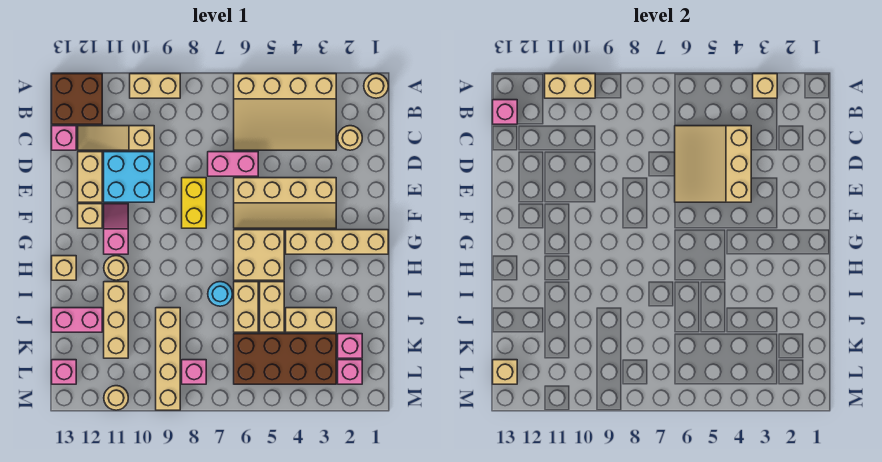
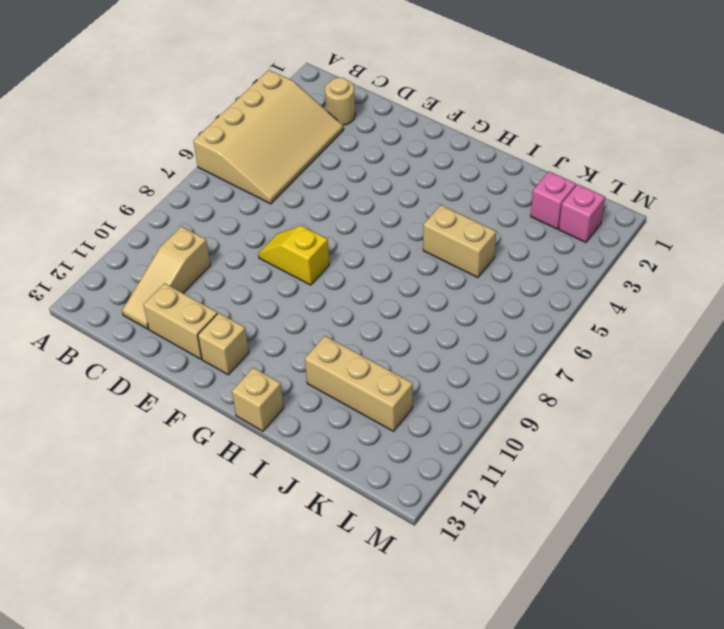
yellow 1x2 slope [258,226,329,285] -> yellow 1x2 brick [182,178,206,228]
none -> tan 1x1 round brick [364,74,388,98]
none -> tan 1x2 brick [130,74,180,98]
none -> brown 2x2 brick [52,74,102,124]
none -> pink 1x1 brick [52,126,76,150]

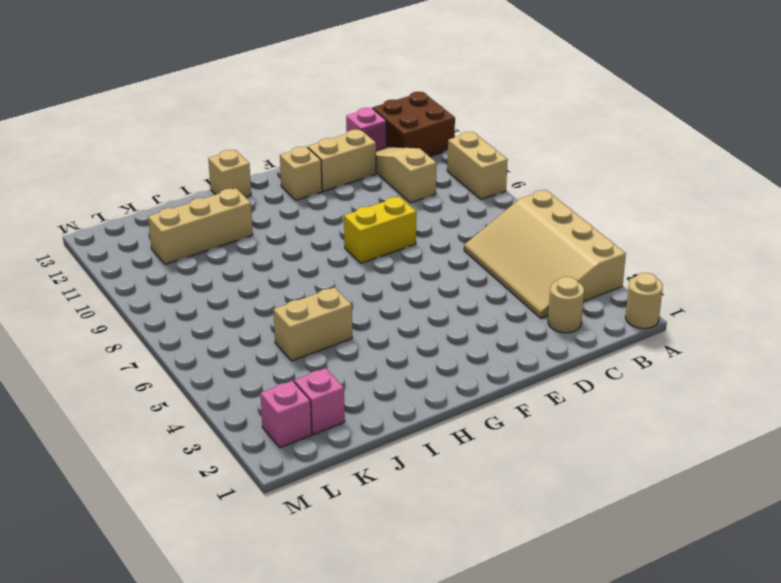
none -> pink 1x2 brick [208,152,258,176]
none -> cyan 2x2 brick [104,152,154,202]
none -> tan 2x4 slope [234,178,336,228]
none -> pink 1x2 slope [104,204,128,254]

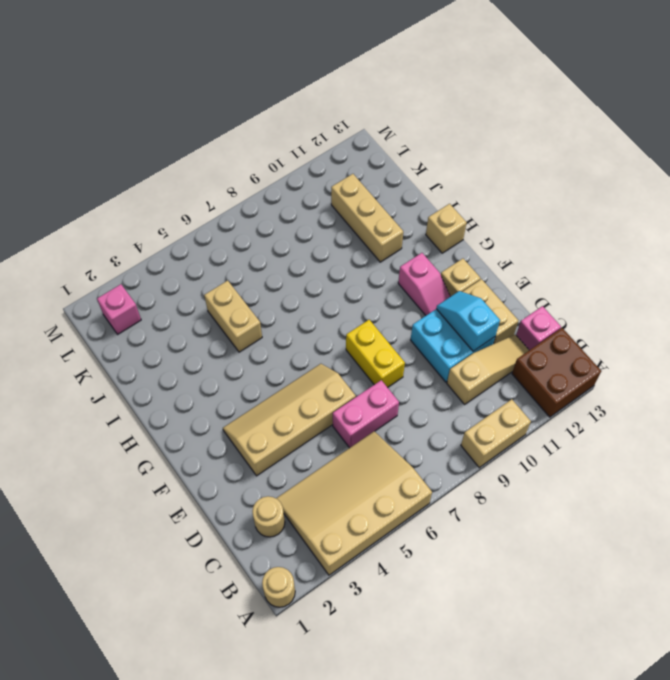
cyan 1x2 slope [436,291,500,351] -> none
none -> tan 1x4 brick [286,230,388,254]
none -> tan 2x2 brick [234,230,284,280]
none -> tan 1x1 round brick [104,256,128,280]
none -> tan 1x2 brick [234,282,258,332]

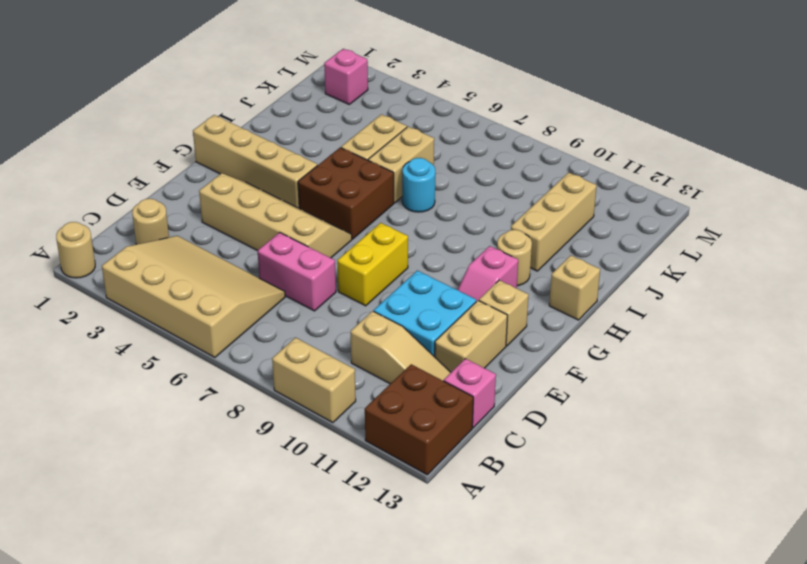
brown 2x2 brick [298,148,394,239] -> tan 2x2 brick [234,230,284,280]
none -> tan 1x2 brick [286,308,336,332]
none -> tan 1x4 brick [156,308,180,410]
none -> pink 1x2 brick [52,308,102,332]
none -> pink 1x1 brick [338,334,362,358]

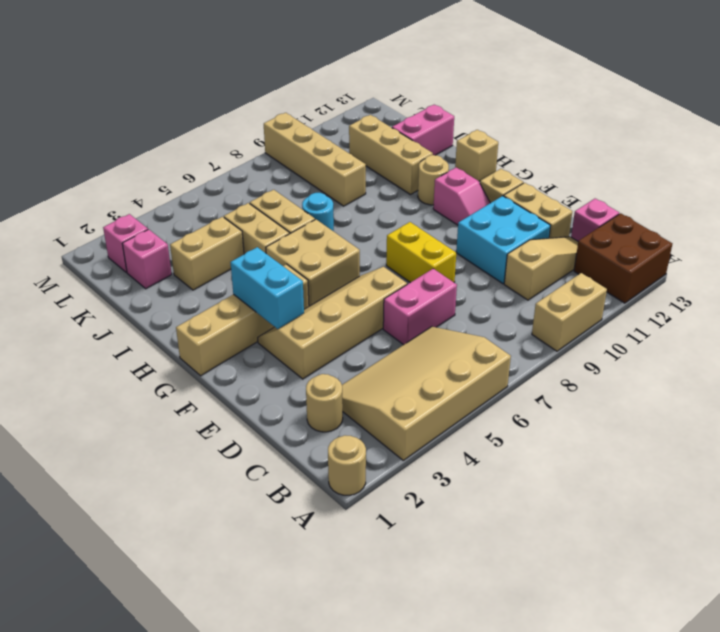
cyan 1x2 brick [230,247,304,329] -> none
none -> brown 2x4 brick [234,334,336,384]
none -> pink 1x1 brick [182,360,206,384]
none -> pink 1x1 brick [52,360,76,384]
none -> tan 1x1 round brick [104,386,128,410]

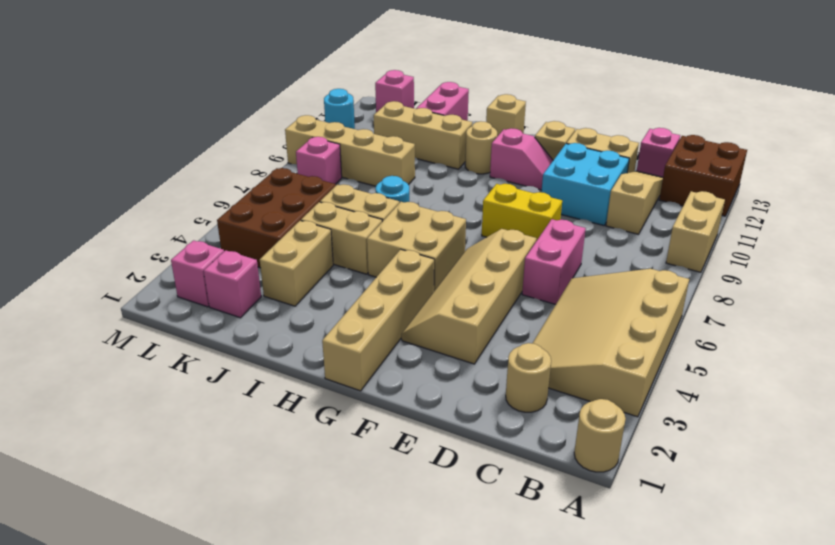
brown 2x3 brick [217,168,336,268] -> brown 2x4 brick [234,334,336,384]
cyan 1x1 round brick [324,89,355,129] -> tan 1x1 round brick [104,386,128,410]
none -> tan 1x1 brick [753,74,777,98]
none -> tan 1x2 brick [545,74,595,98]
none -> pink 1x1 brick [493,100,517,124]
none -> tan 3x3 slope [675,126,751,202]

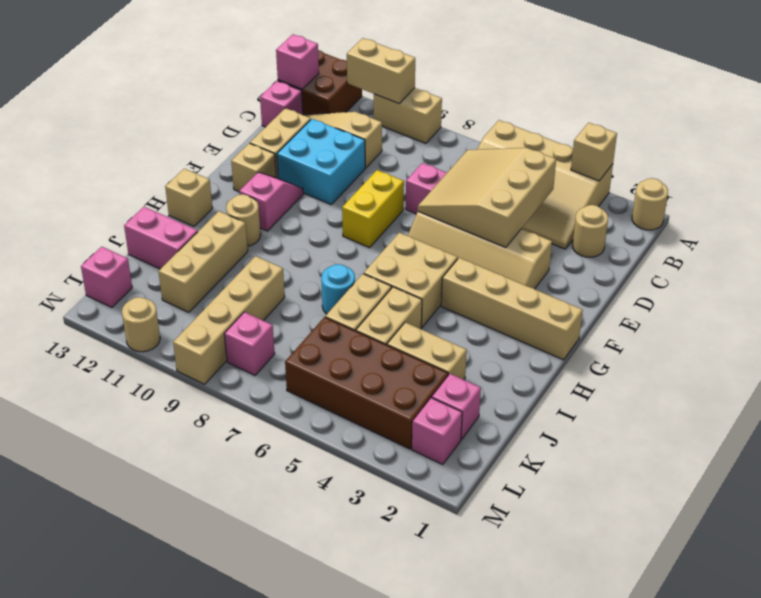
none -> tan 1x1 brick [493,360,517,384]

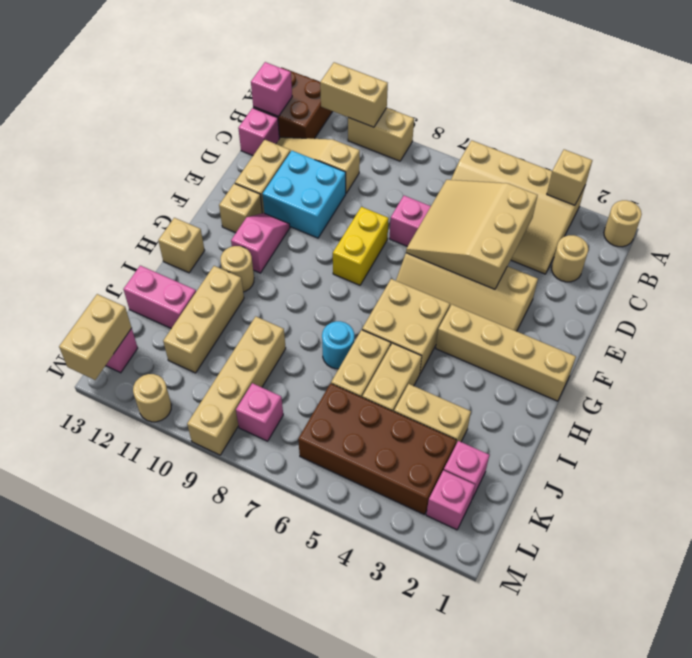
tan 1x2 brick [59,294,132,380] -> tan 1x1 brick [493,360,517,384]

